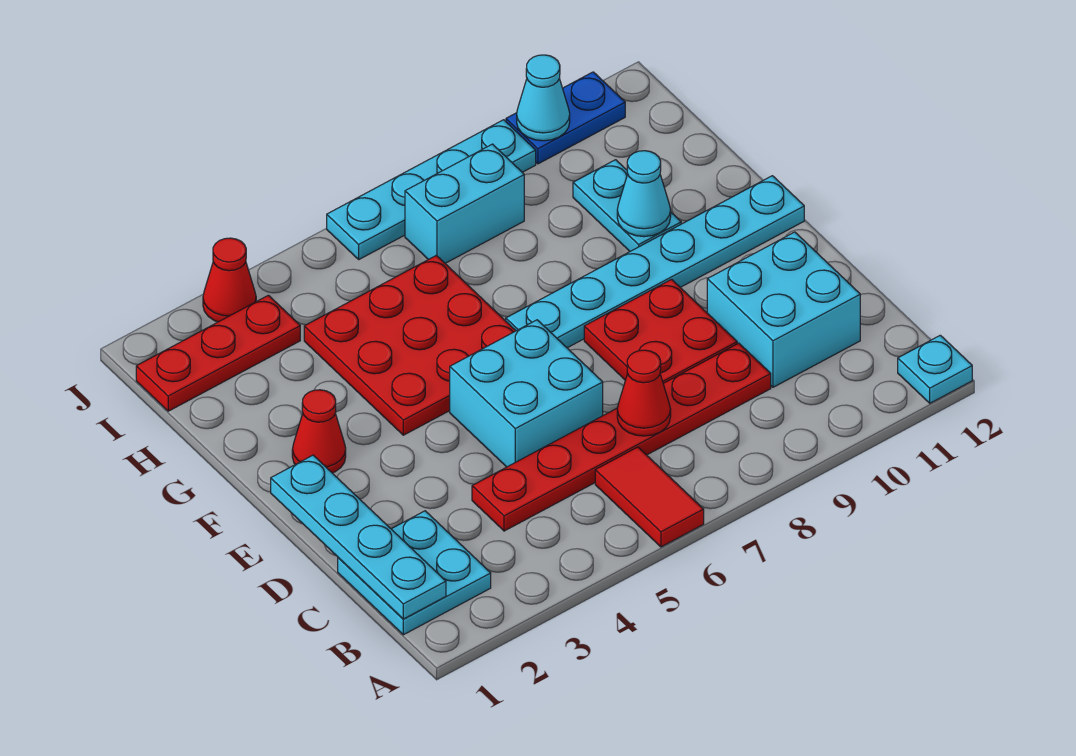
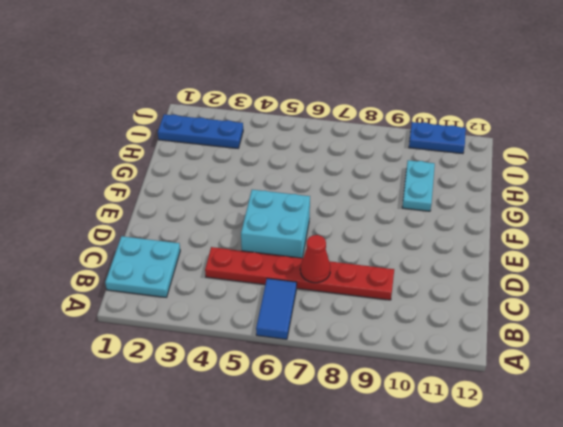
blue 1x2 tile [256,278,297,339] -> red 1x2 tile [595,447,704,547]
blue 1x3 plate [158,114,243,148] -> red 1x3 plate [136,295,300,411]
none -> cyan 1x1 plate [898,335,972,403]
none -> cyan 2x2 brick [707,232,860,387]
none -> red 2x2 plate [584,279,737,383]

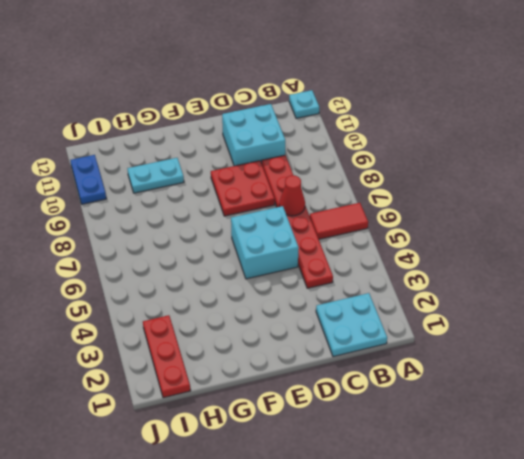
none -> red 1x1 cone [292,390,346,473]
none -> red 3x3 plate [304,255,516,435]
none -> cyan 1x6 plate [506,176,804,348]

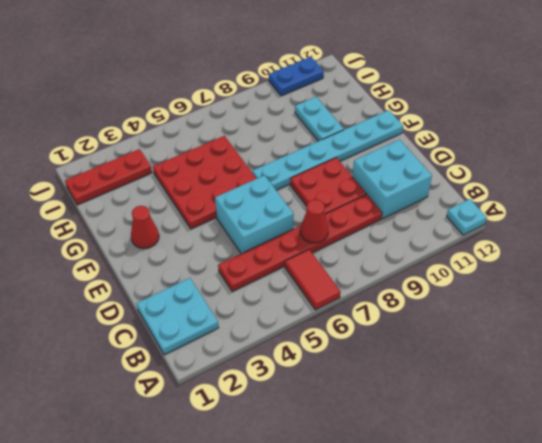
none -> cyan 1x2 brick [405,144,524,263]
none -> red 1x1 cone [203,238,256,322]
none -> cyan 1x4 plate [327,120,536,259]

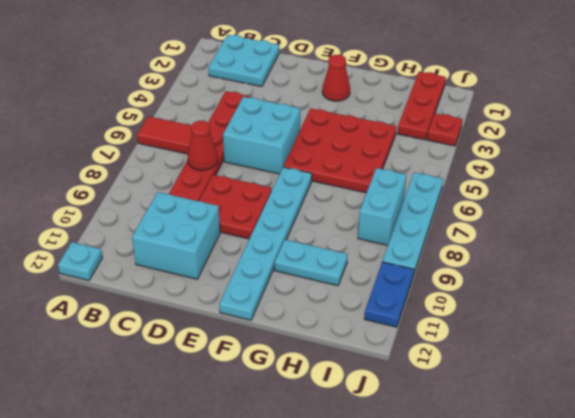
red 1x1 plate [427,113,463,146] -> red 1x1 cone [203,238,256,322]
none -> cyan 1x4 plate [271,455,446,619]
none -> cyan 1x1 cone [617,151,671,237]
none -> cyan 1x1 cone [517,55,570,141]

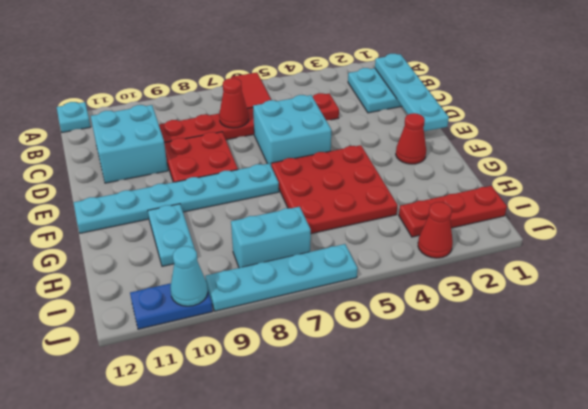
none -> cyan 1x1 cone [617,151,671,237]

